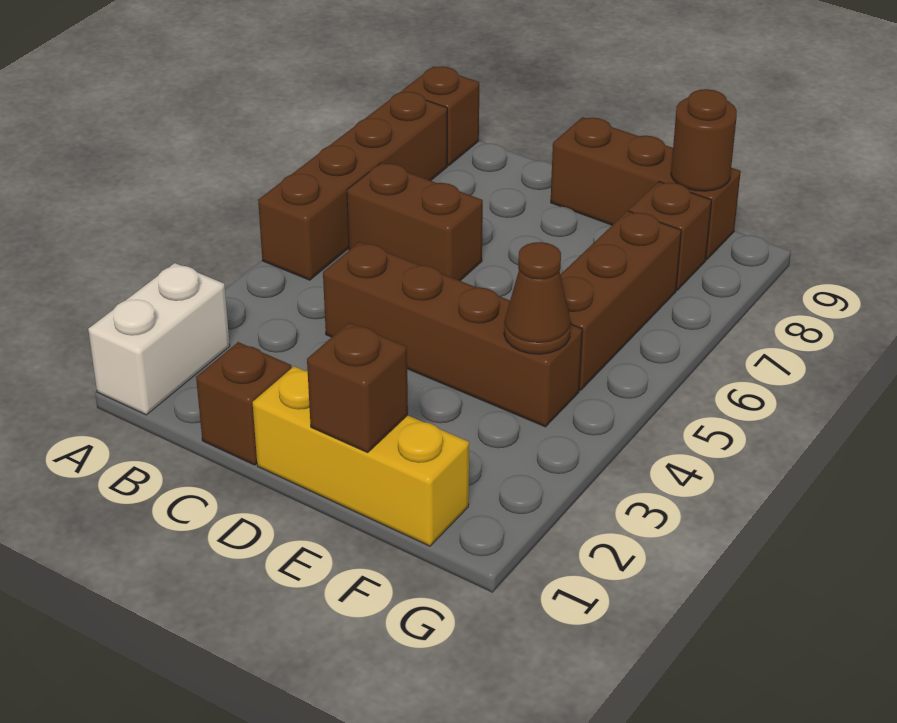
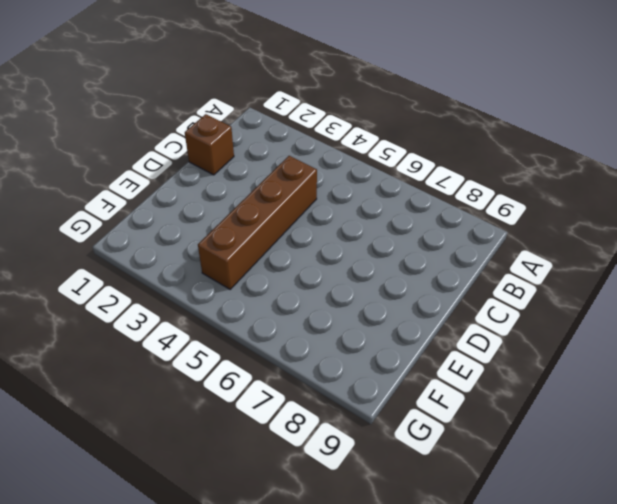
none -> white 1x2 brick [88,263,230,415]
none -> brown 1x4 brick [258,92,447,280]
none -> brown 1x1 brick [402,66,479,166]

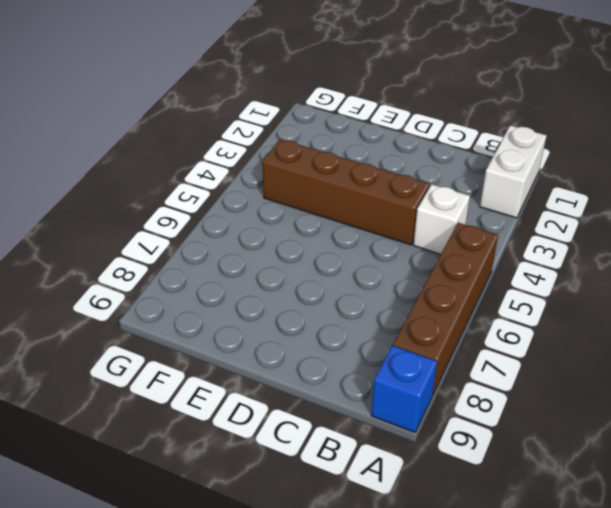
blue 1x1 brick [371,345,437,432] -> brown 1x1 brick [402,66,479,166]
white 1x1 brick [413,184,470,254] -> none
none -> brown 1x2 brick [347,163,483,281]
none -> brown 1x1 brick [196,342,291,465]
none -> yellow 1x3 brick [253,366,469,546]

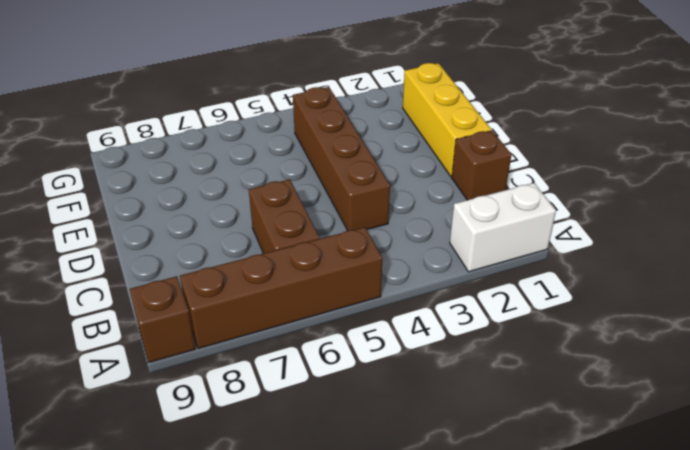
none -> brown 1x3 brick [551,117,741,260]
none -> brown 1x3 brick [560,211,681,390]
none -> brown 1x1 brick [629,181,712,290]

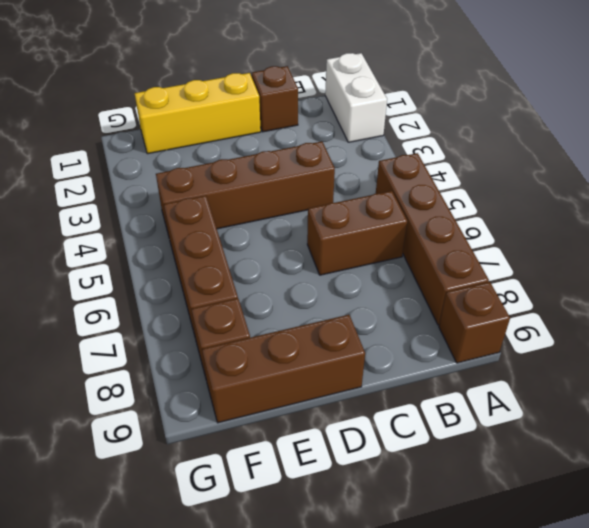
none -> brown 1x1 brick [307,323,408,452]
none -> brown 1x1 cone [504,242,571,354]
none -> brown 1x1 round brick [671,89,737,191]

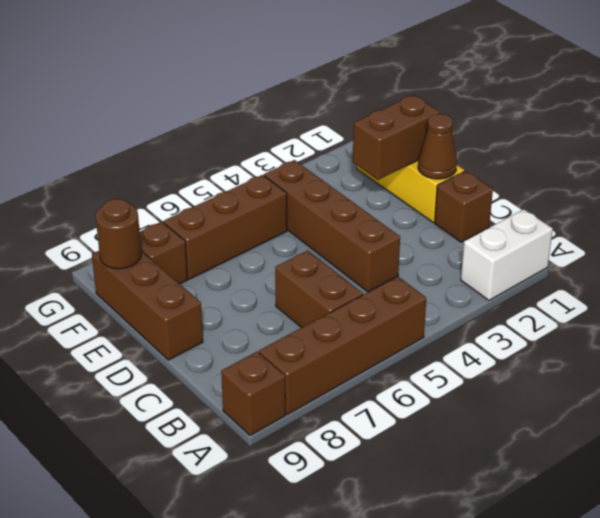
brown 1x1 cone [418,114,457,179] -> brown 1x1 cone moved to [504,242,571,354]
brown 1x2 brick [353,95,440,180] -> brown 1x1 brick [307,323,408,452]

